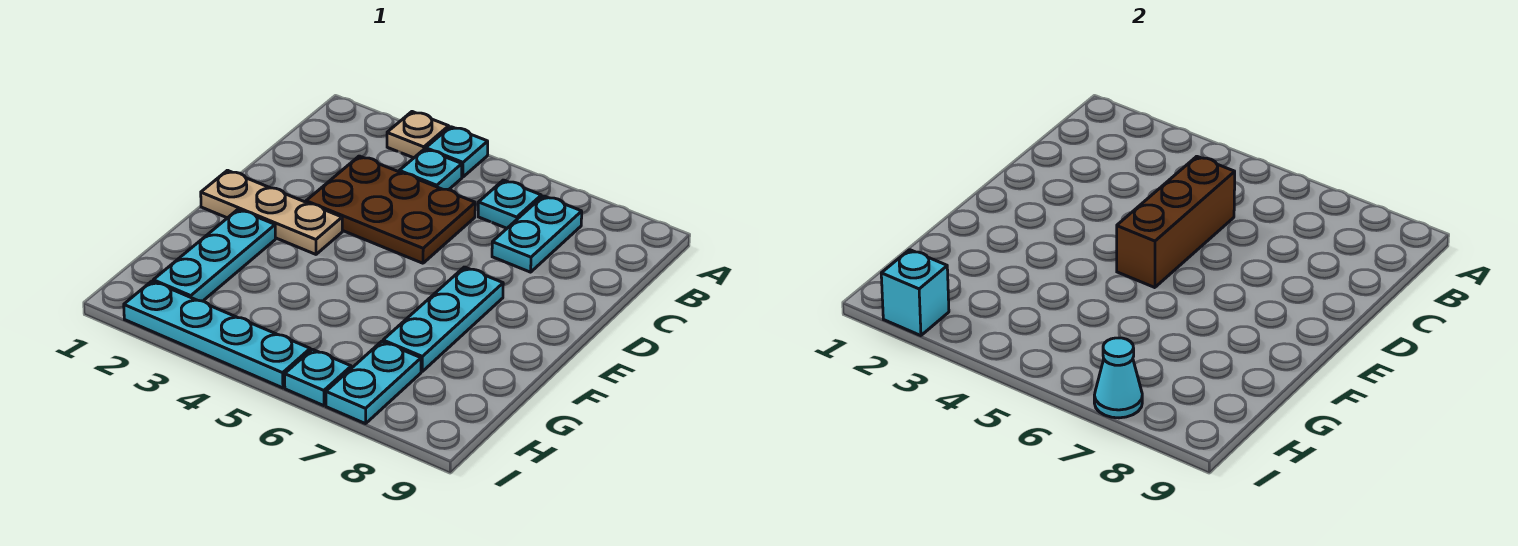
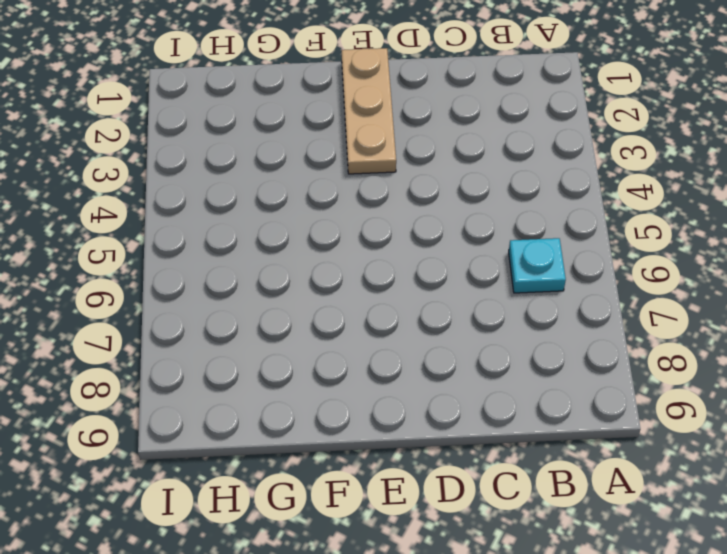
none -> tan 1x1 plate [387,112,449,158]
none -> cyan 1x1 plate [426,127,488,177]
none -> cyan 1x1 plate [399,149,462,190]

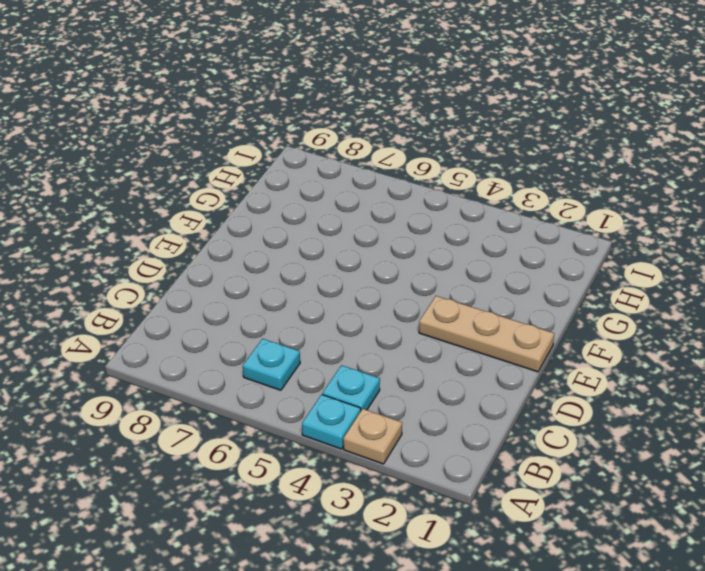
none -> cyan 1x2 plate [492,196,582,272]
none -> brown 2x3 plate [306,156,475,263]
none -> cyan 1x3 plate [383,267,503,371]

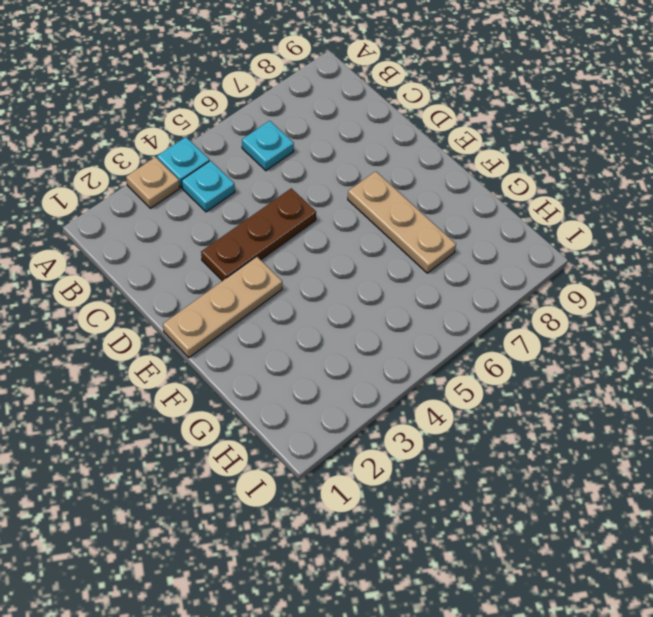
brown 1x3 plate [201,188,316,281] -> brown 2x3 plate [306,156,475,263]
tan 1x3 plate [348,171,456,273] -> cyan 1x3 plate [383,267,503,371]
none -> cyan 1x2 plate [492,196,582,272]
none -> cyan 1x3 plate [153,209,275,301]
none -> cyan 1x2 plate [326,341,421,424]

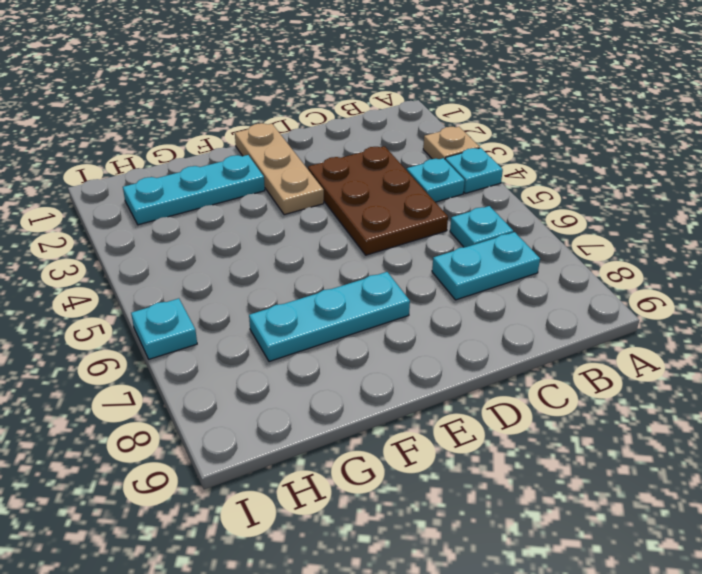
none -> cyan 1x2 plate [326,341,421,424]
none -> cyan 1x4 plate [124,281,310,388]
none -> brown 1x3 brick [1117,156,1235,288]

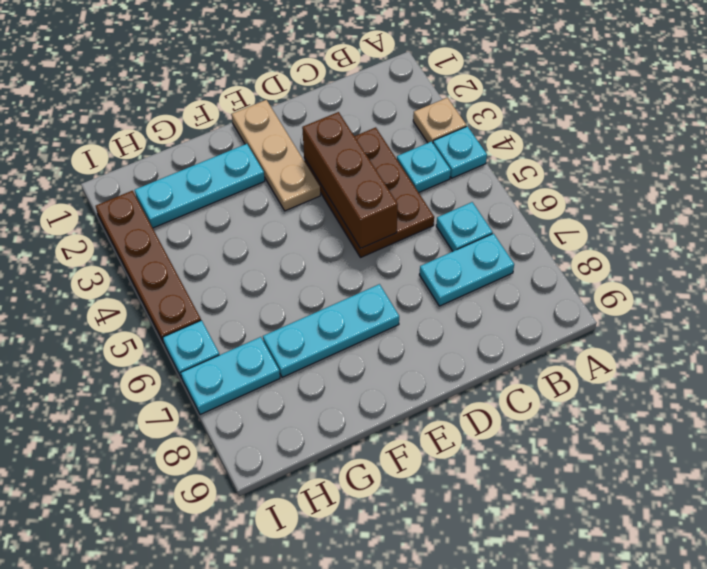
brown 1x3 brick [302,112,398,249] -> brown 1x3 brick turned to [1117,156,1235,288]
brown 1x4 plate [96,191,201,343] -> cyan 1x4 plate [124,281,310,388]
none -> cyan 1x1 brick [881,250,949,336]
none -> cyan 1x1 cone [1094,338,1142,418]

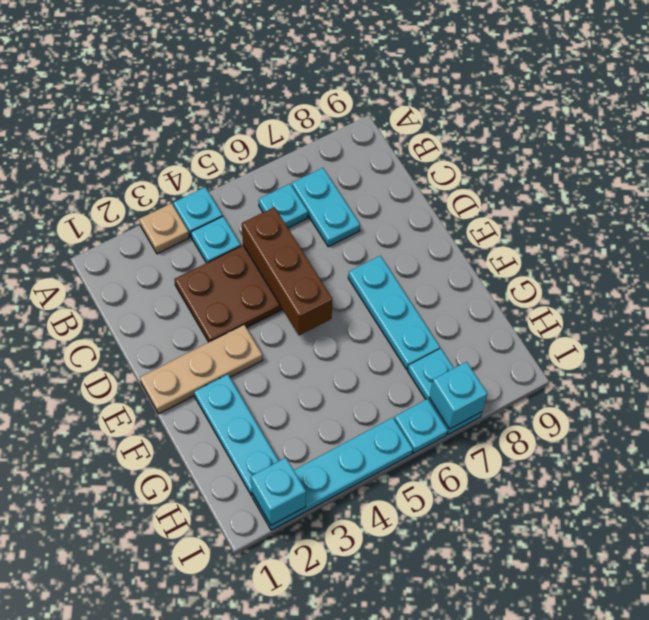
cyan 1x1 brick [429,362,487,429] -> cyan 1x1 cone [1094,338,1142,418]

